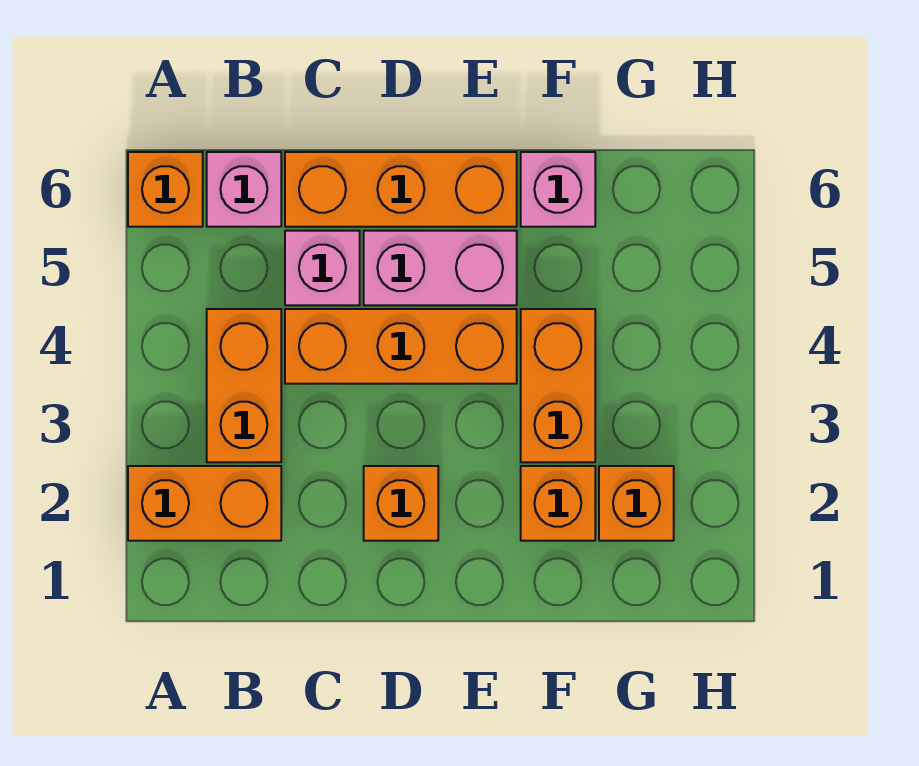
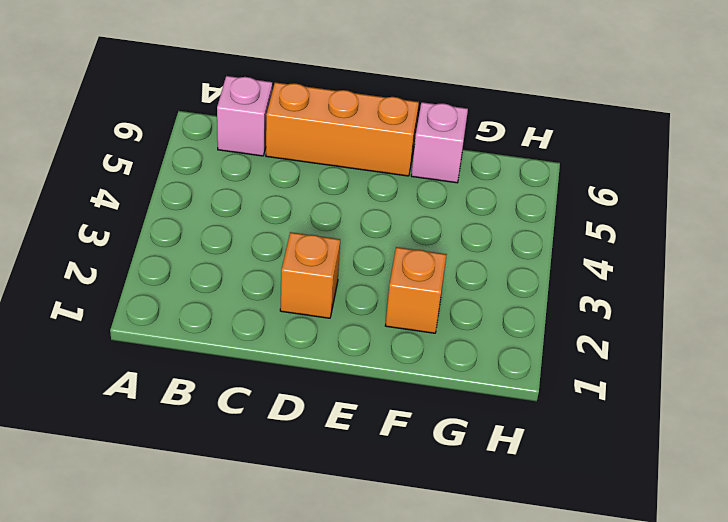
none -> orange 1x2 brick [128,466,281,541]
none -> orange 1x1 brick [128,152,203,227]
none -> orange 1x2 brick [207,309,281,462]

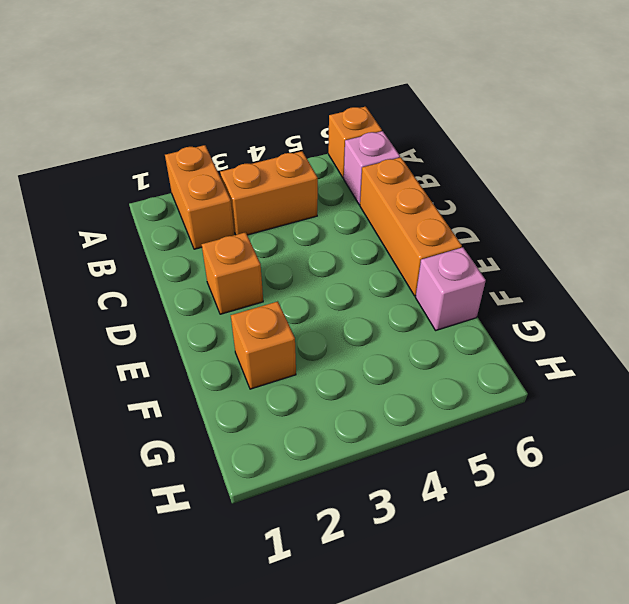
none -> orange 1x3 brick [285,309,517,384]
none -> pink 1x1 brick [285,231,360,305]
none -> pink 1x2 brick [364,231,517,305]

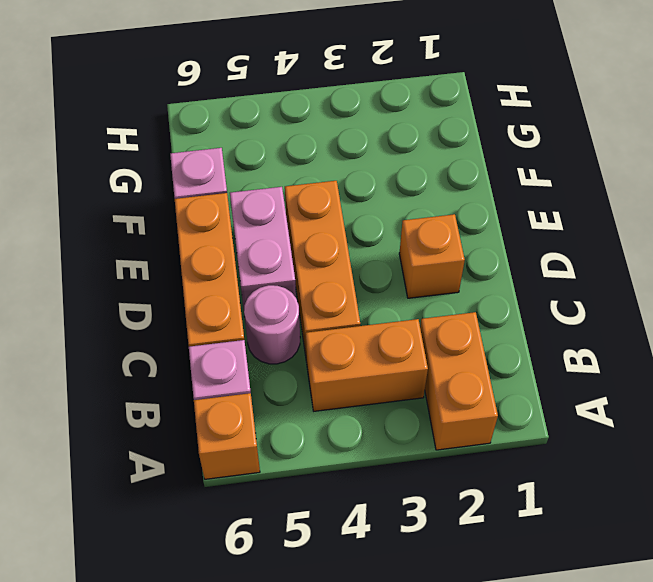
pink 1x1 round brick [244,285,300,364] -> pink 1x1 brick [285,231,360,305]
none -> orange 1x1 brick [521,466,595,541]
none -> orange 1x2 brick [521,309,595,462]
none -> orange 1x1 brick [599,466,674,541]

